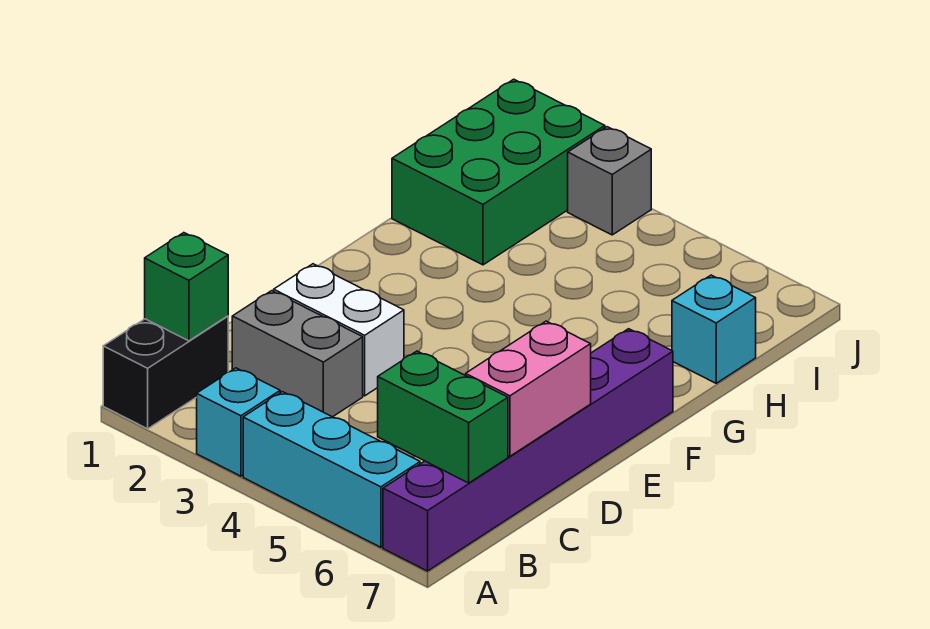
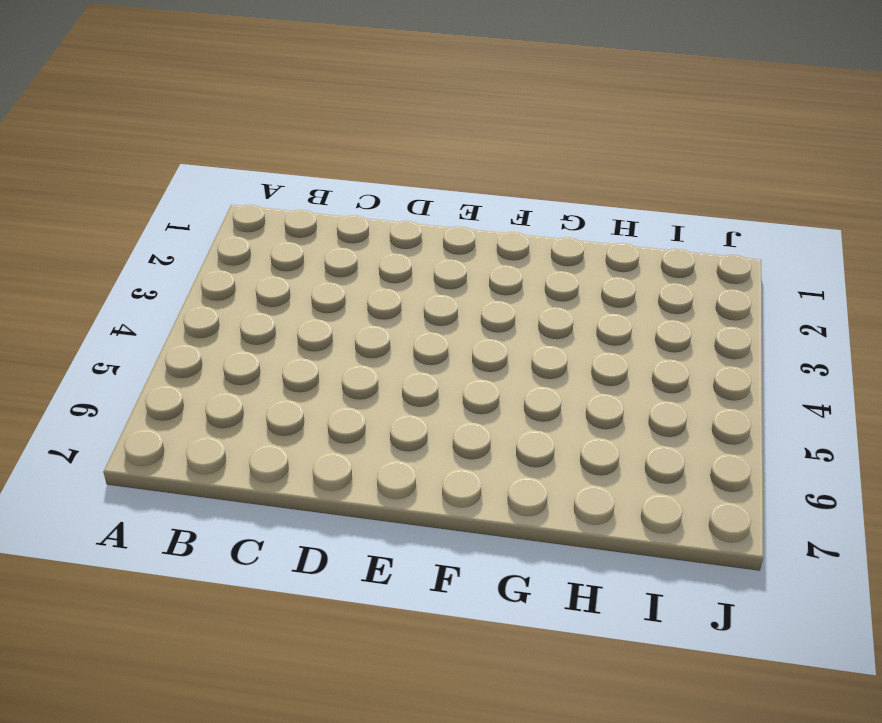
none -> black 1x2 brick [103,316,228,429]
none -> cyan 1x1 brick [197,368,280,476]
none -> cyan 1x3 brick [243,392,420,547]

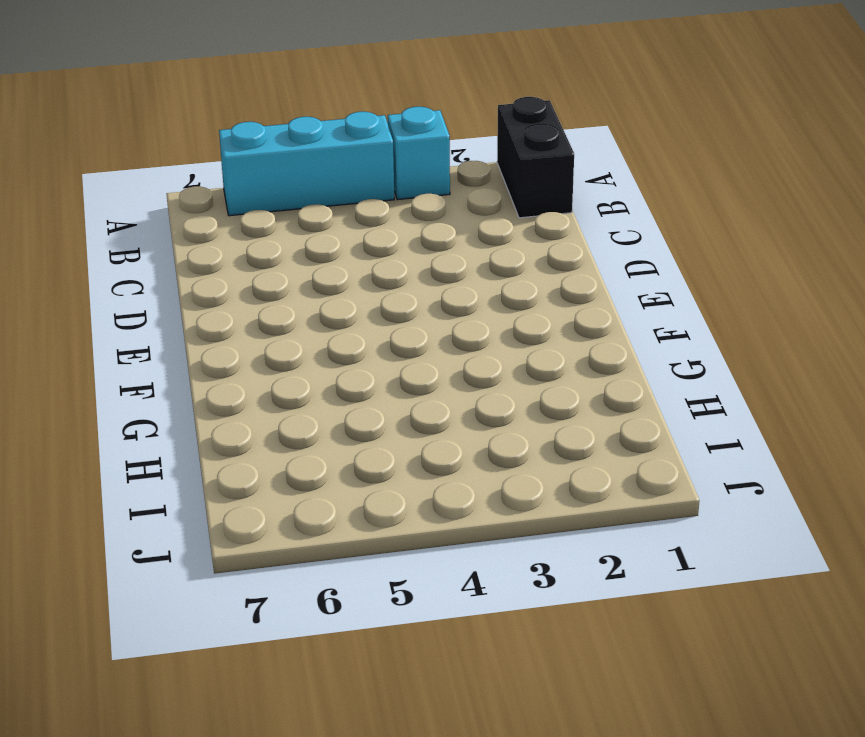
none -> purple 1x6 brick [383,329,673,571]
none -> grey 1x2 brick [232,291,363,417]
none -> white 1x2 brick [274,264,404,396]

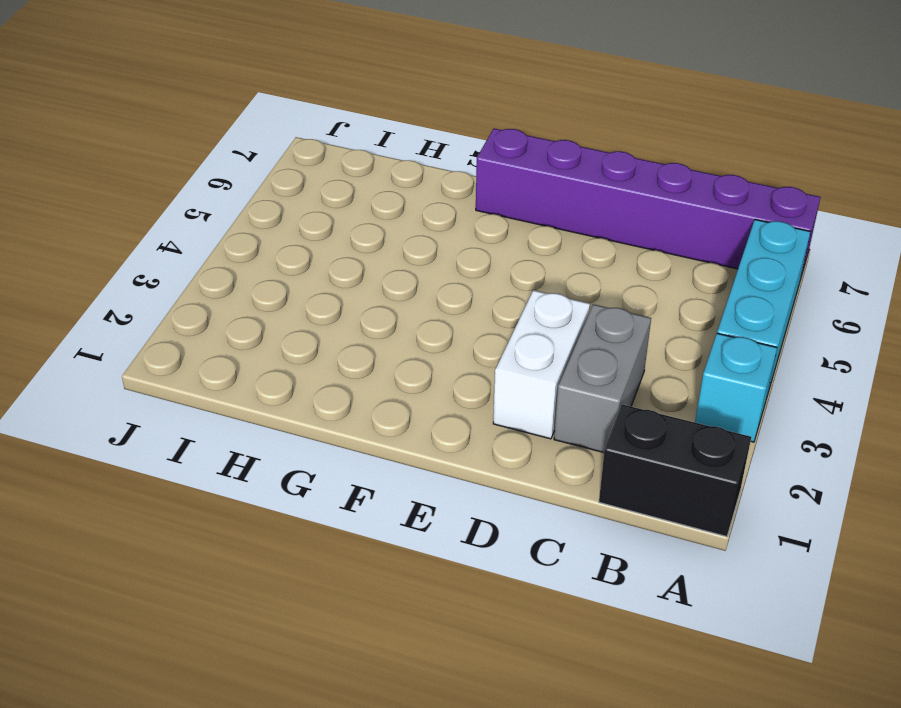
none -> green 2x3 brick [392,79,605,265]
none -> cyan 1x1 brick [672,275,756,383]
none -> grey 1x1 brick [568,127,651,235]

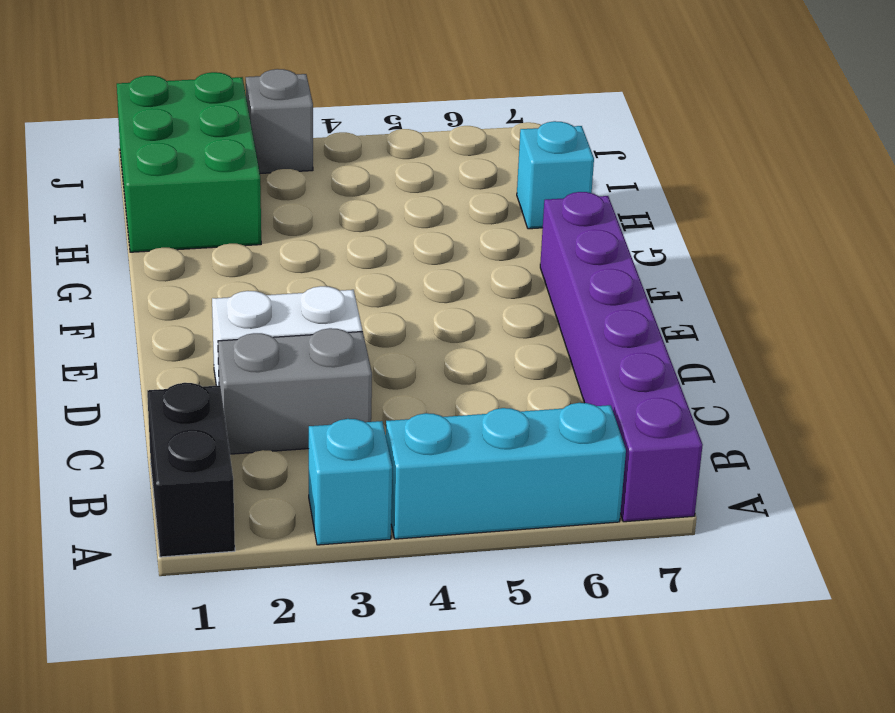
none -> green 1x1 brick [145,233,228,341]
none -> green 1x2 brick [378,351,508,483]
none -> pink 1x2 brick [466,321,591,456]

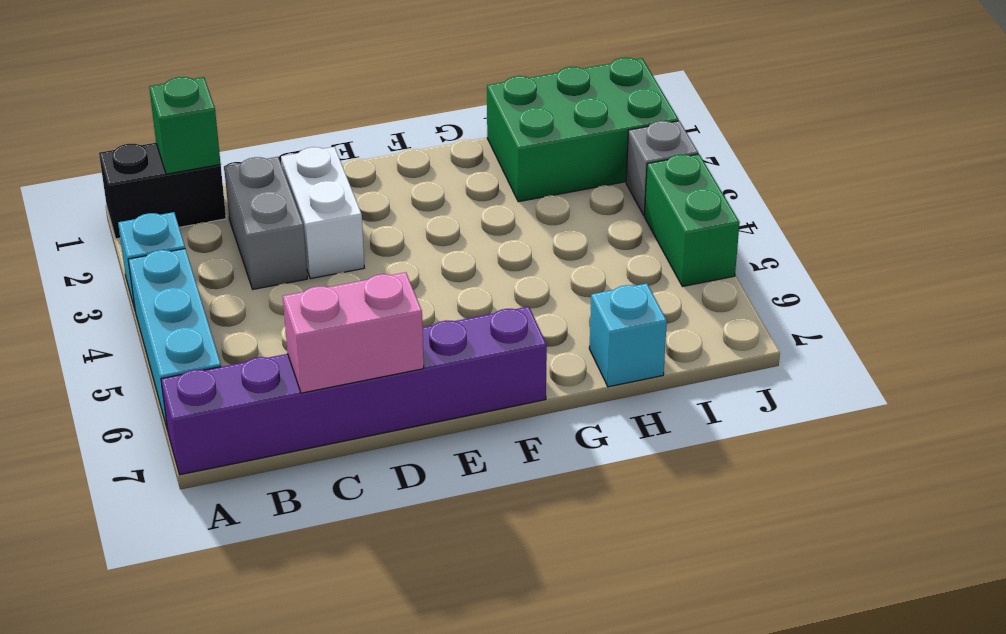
green 1x2 brick [644,154,740,287] -> green 1x2 brick moved to [378,351,508,483]

